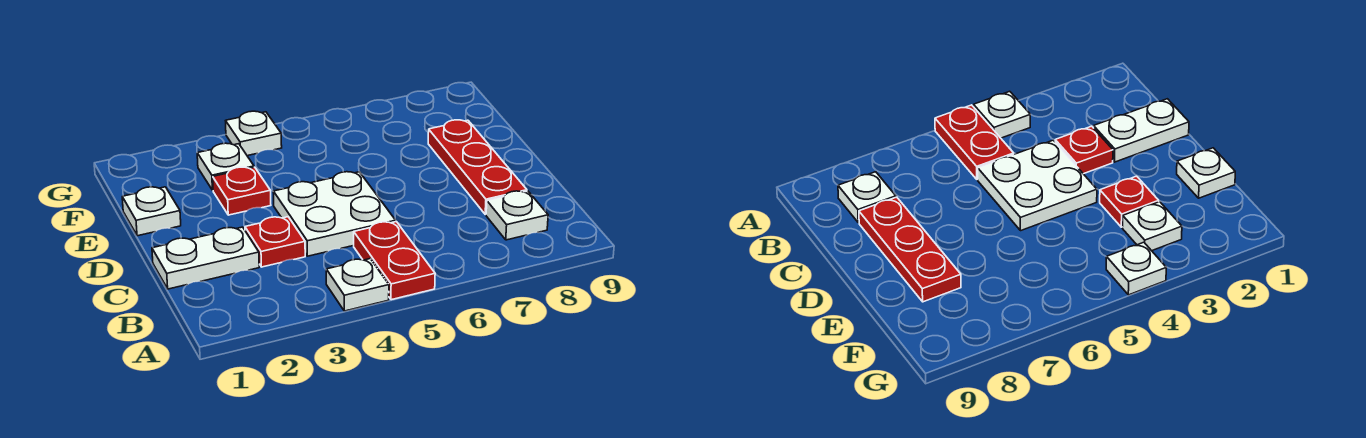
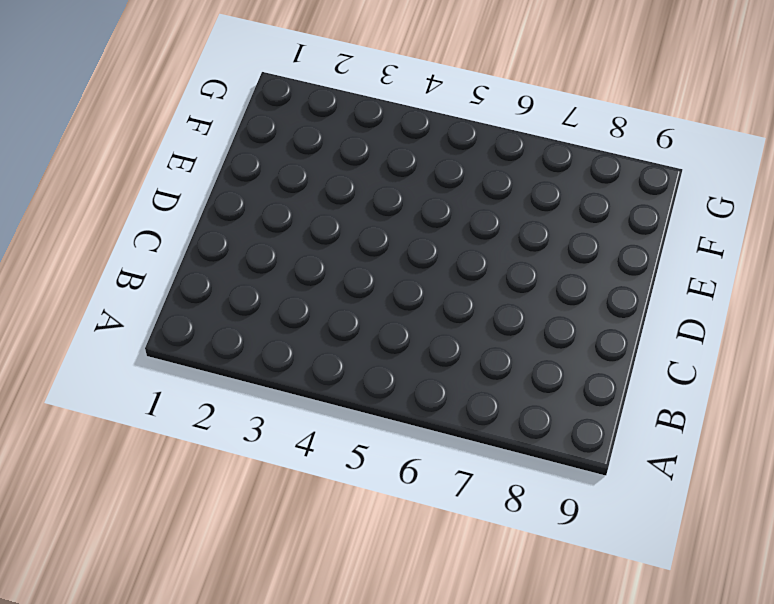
none -> white 1x1 plate [326,259,389,311]
none -> red 1x2 plate [354,222,435,300]

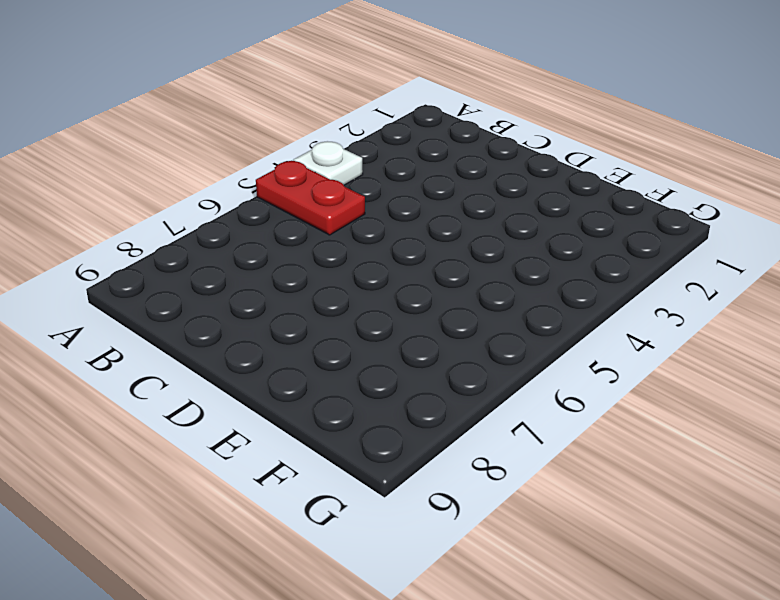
none -> white 1x1 plate [486,191,548,240]
none -> white 1x2 plate [152,227,259,289]

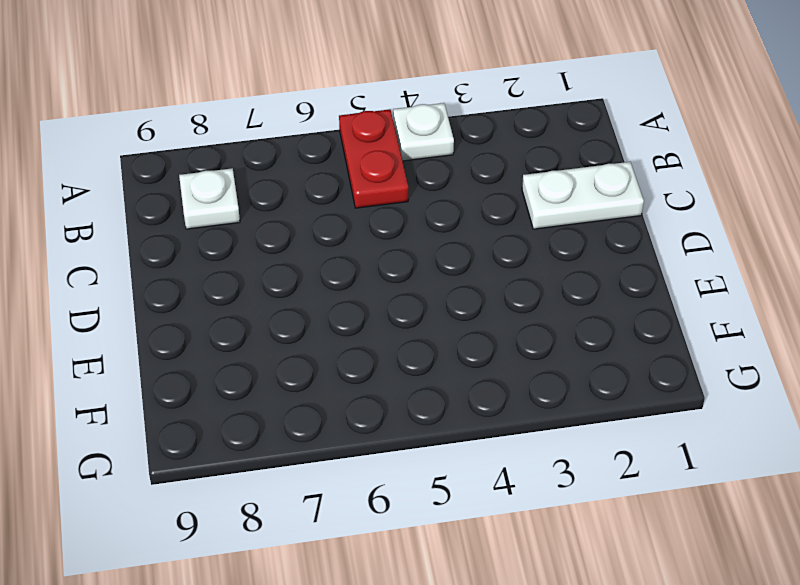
none -> red 1x1 plate [245,217,305,267]
none -> white 2x2 plate [273,172,396,256]

